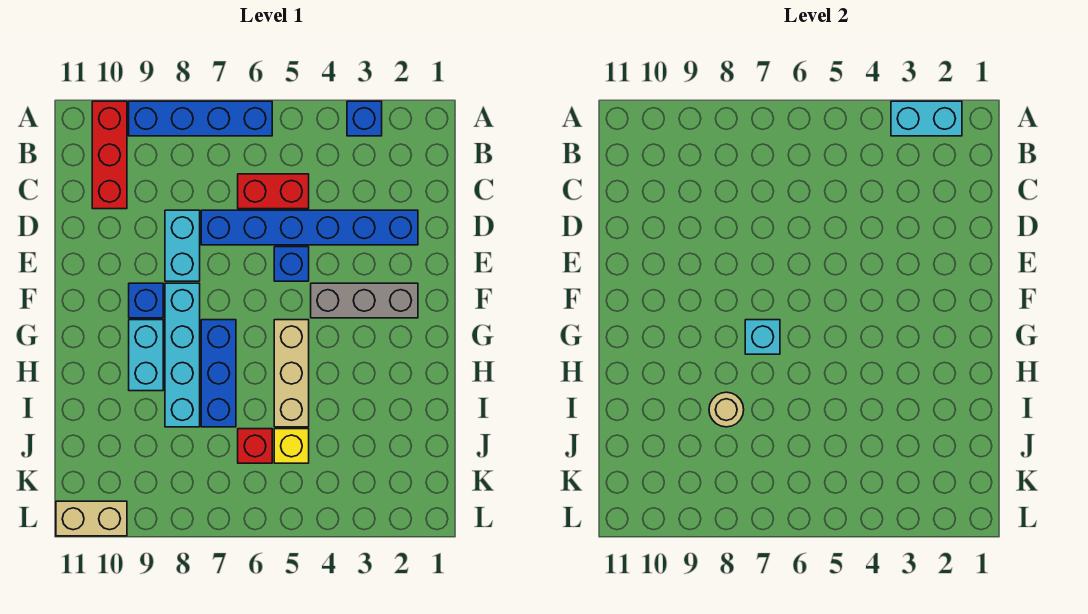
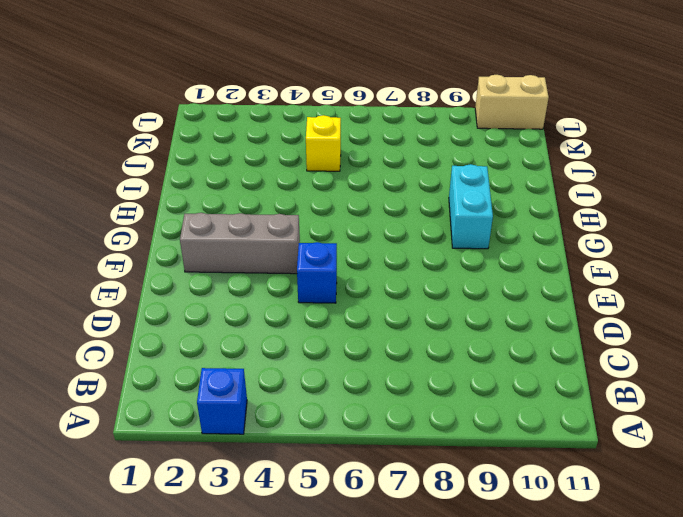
none -> blue 1x4 brick [129,101,272,136]
none -> red 1x3 brick [92,101,127,209]
none -> red 1x2 brick [238,174,309,209]

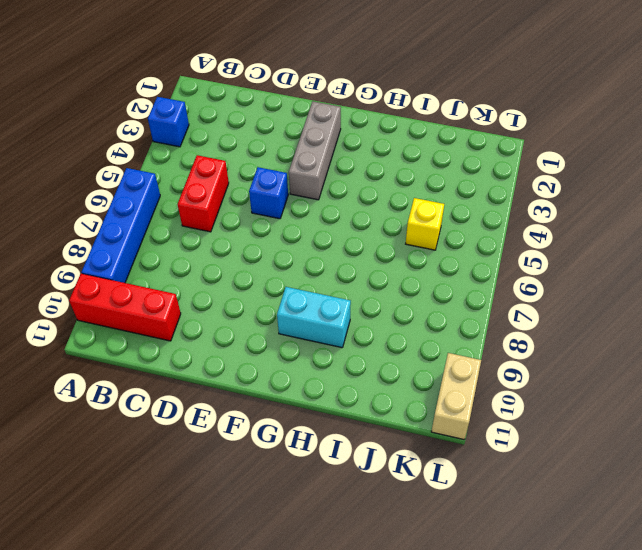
none -> blue 1x6 brick [201,210,418,245]
none -> cyan 1x2 brick [165,210,200,281]
none -> cyan 1x4 brick [165,283,200,427]

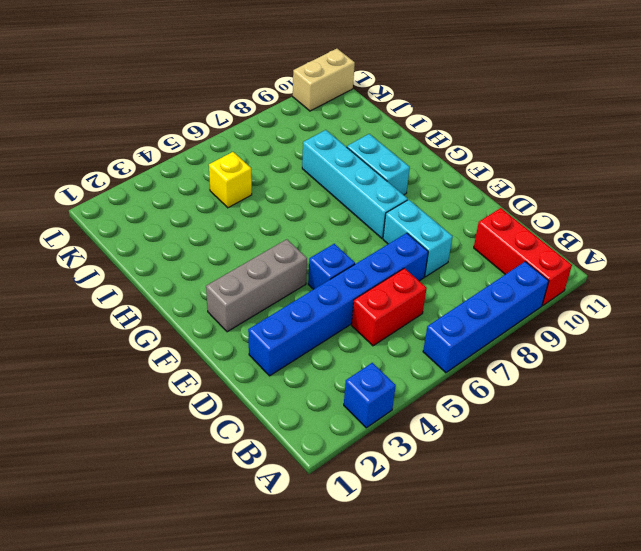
none -> blue 1x1 brick [129,283,163,318]
none -> tan 1x3 brick [274,320,309,427]
none -> blue 1x3 brick [201,320,236,427]

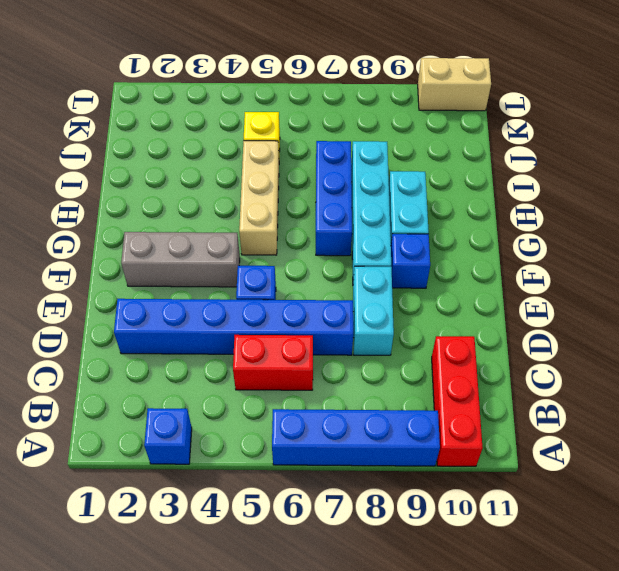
none -> red 1x1 brick [238,429,272,463]
none -> cyan 1x2 brick [891,101,962,136]
none -> cyan 1x1 brick [745,320,780,354]

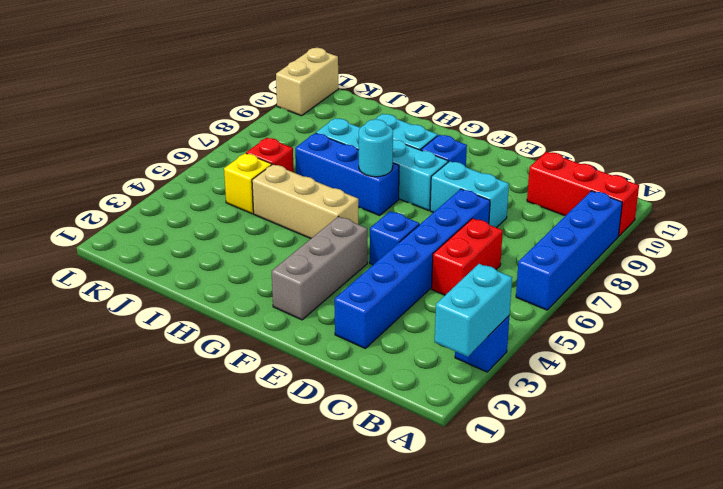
cyan 1x1 round brick [359,119,393,177] -> cyan 1x1 brick [745,320,780,354]
none -> tan 1x1 round brick [709,392,744,427]

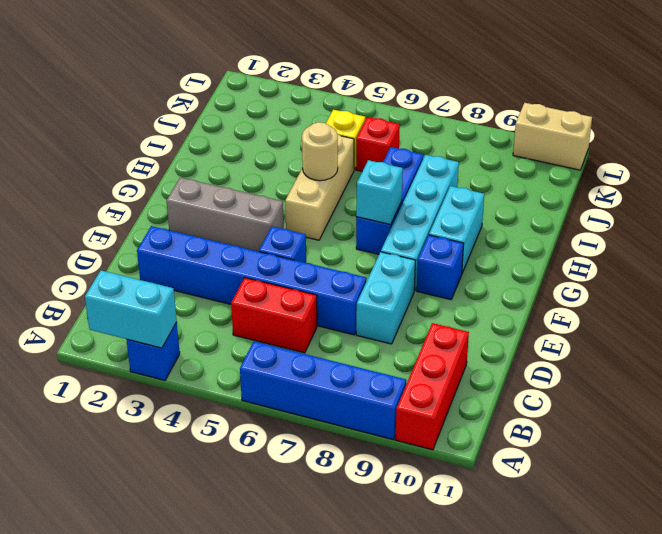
tan 1x1 round brick [302,122,338,181] -> tan 1x1 round brick moved to [709,392,744,427]

